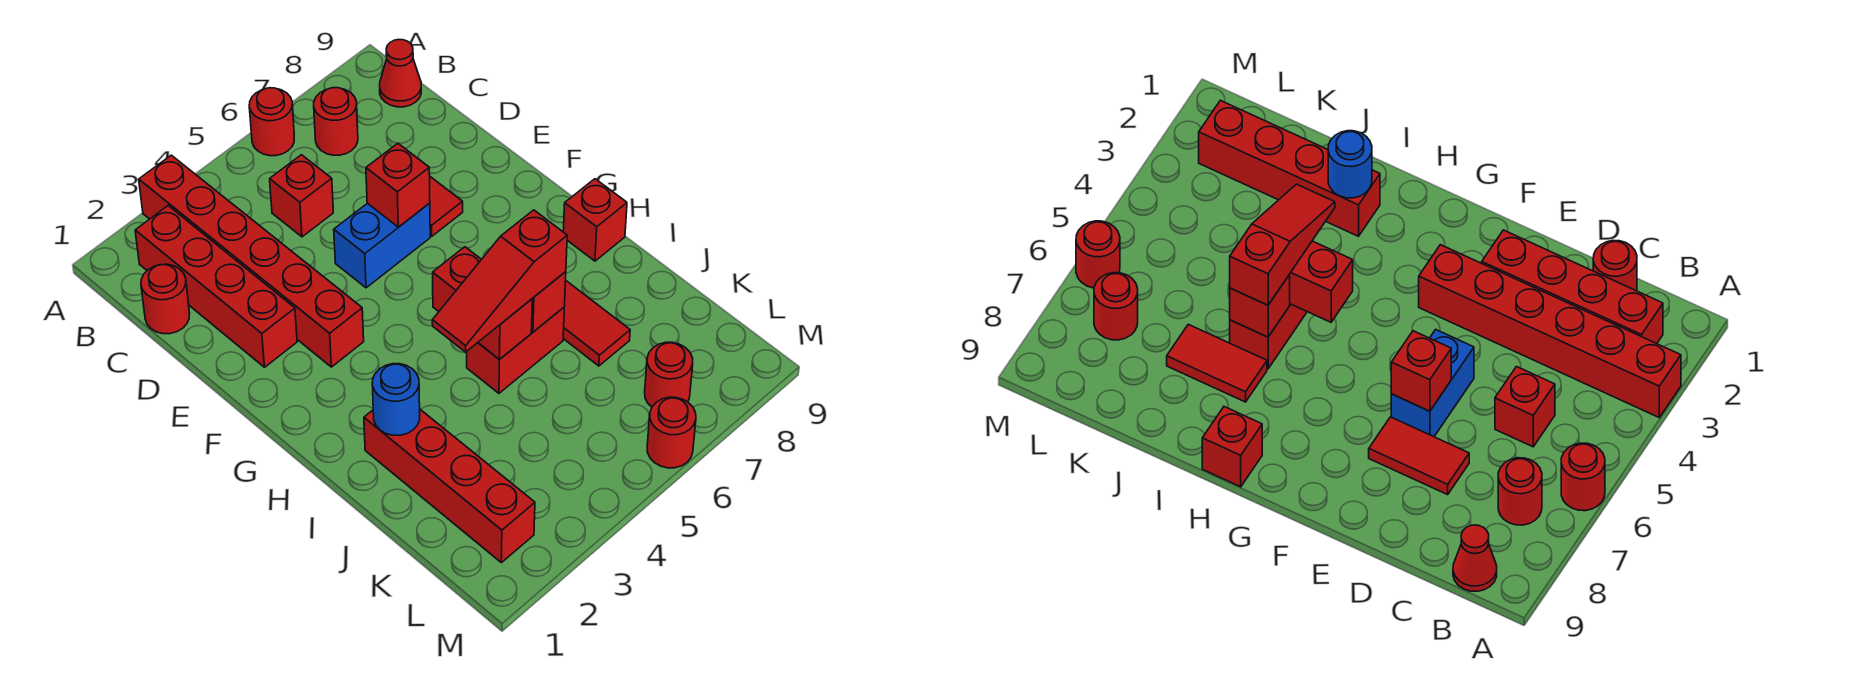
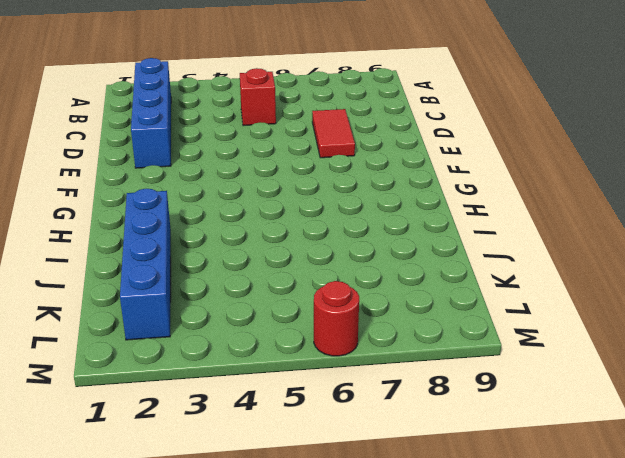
blue 1x4 brick [131,58,171,168] -> red 1x4 brick [135,206,297,367]
blue 1x4 brick [120,189,171,340] -> red 1x4 brick [364,410,535,563]
none -> red 1x6 brick [139,155,364,367]
none -> red 1x1 round brick [249,88,294,156]
none -> red 1x1 round brick [314,88,358,155]

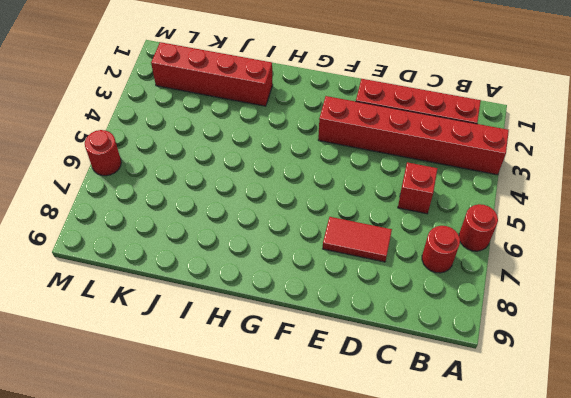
none -> red 1x1 cone [380,39,421,107]
none -> red 1x1 round brick [141,264,190,334]
none -> blue 1x2 brick [334,203,430,288]

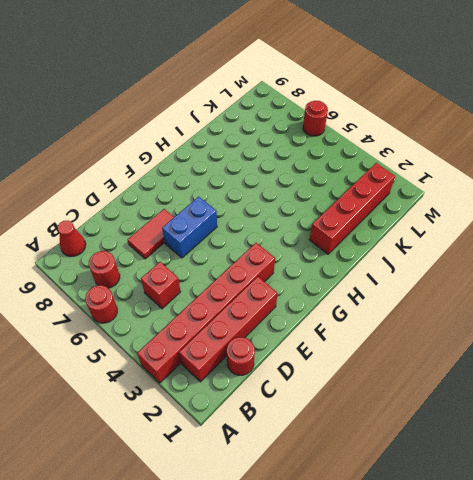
blue 1x2 brick [162,197,217,258] -> blue 1x2 brick turned to [334,203,430,288]
none -> red 1x1 brick [563,179,627,261]
none -> red 1x2 brick [467,307,564,393]
none -> red 1x2 tile [563,281,630,366]

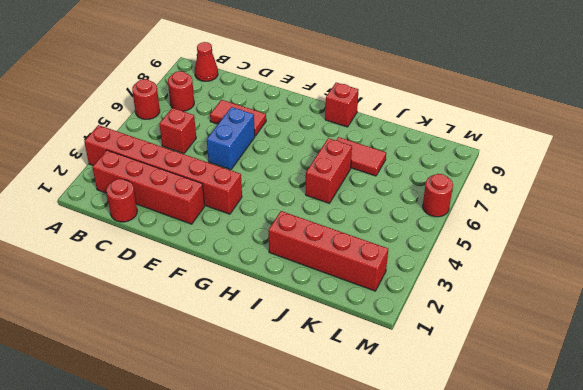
none -> red 1x1 round brick [645,342,693,407]
none -> red 1x1 brick [366,143,430,227]
none -> red 1x2 brick [433,247,532,359]

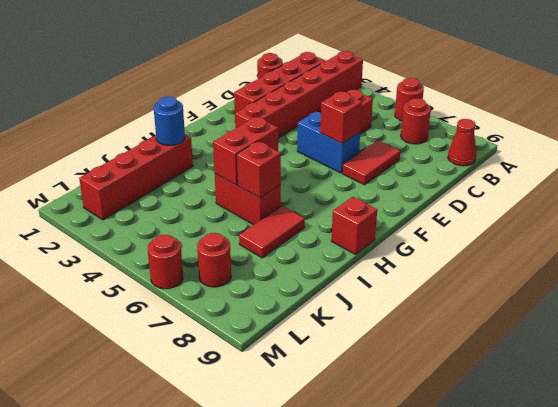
none -> red 1x3 slope [432,210,567,352]

